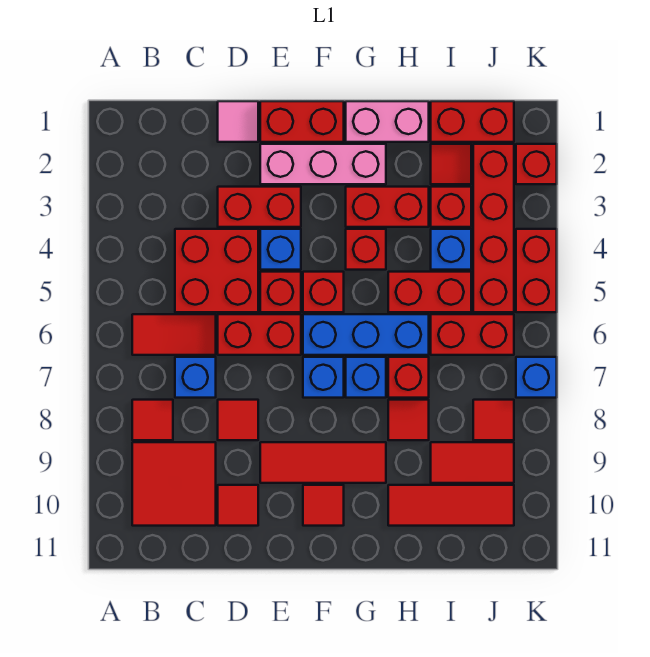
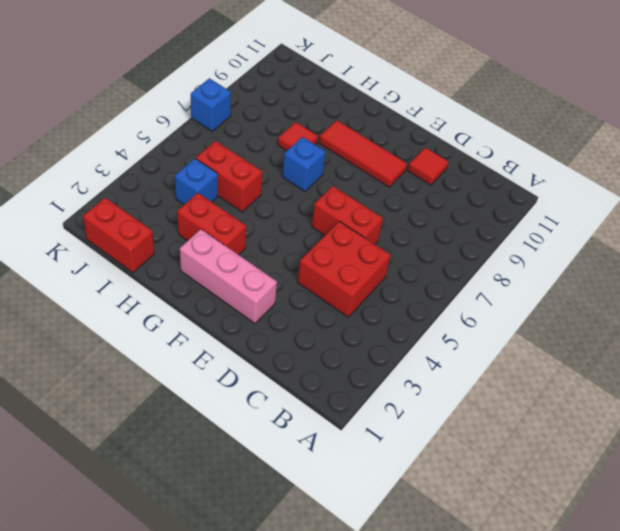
none -> red 1x2 tile [132,314,216,355]
none -> red 1x1 tile [132,400,173,440]
none -> red 2x2 tile [132,442,216,526]
none -> blue 1x1 brick [175,357,216,398]

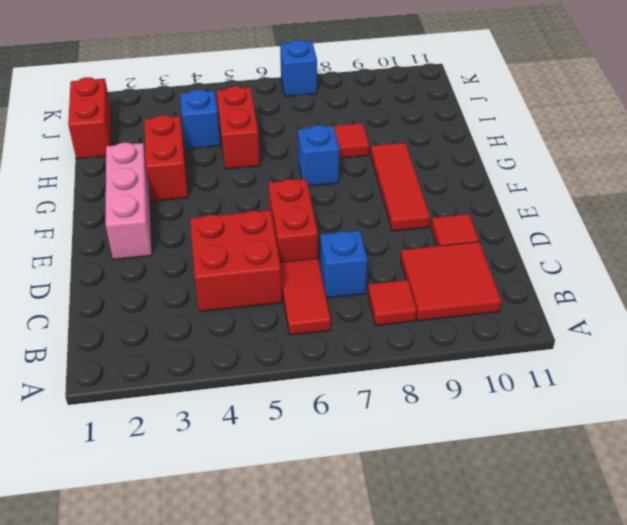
none -> pink 1x1 tile [218,101,258,142]
none -> red 1x2 brick [218,187,301,227]
none -> red 1x1 tile [218,400,258,440]
none -> red 1x2 brick [260,101,344,142]

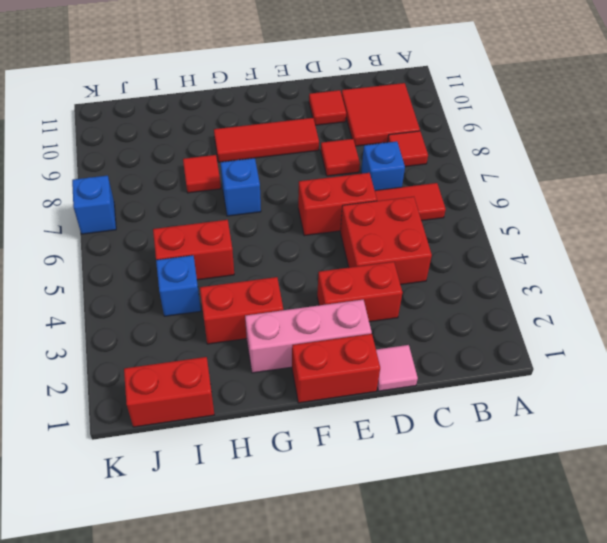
none -> blue 1x1 brick [260,229,301,270]
none -> red 1x1 brick [260,272,301,312]
none -> red 1x1 brick [303,272,344,312]
none -> blue 1x3 brick [303,314,429,355]

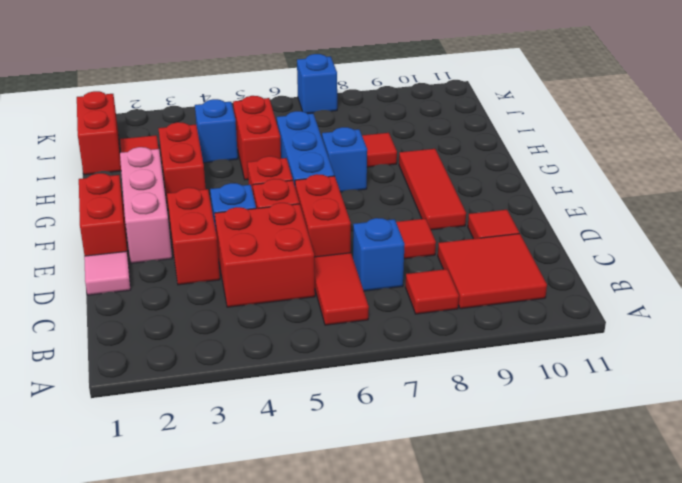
none -> blue 1x1 brick [303,357,344,398]
none -> red 1x1 tile [303,485,344,526]
none -> pink 1x2 brick [346,101,429,142]
none -> red 1x1 brick [346,229,386,270]

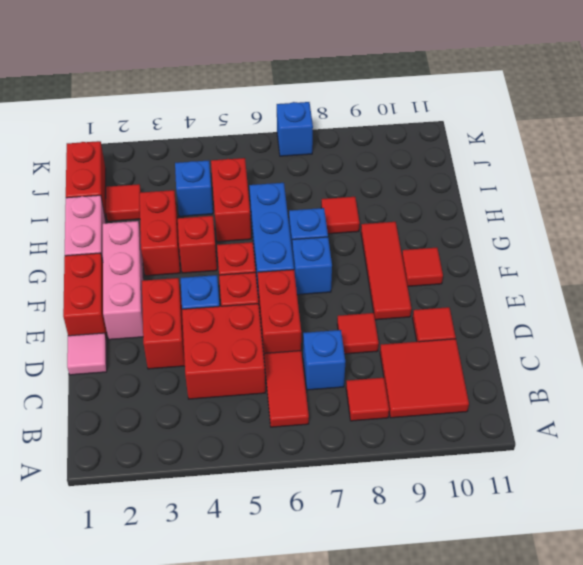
none -> red 1x1 brick [388,357,429,398]
none -> red 1x3 tile [388,485,514,526]
none -> red 1x1 brick [431,187,471,227]
none -> red 1x2 brick [431,314,514,355]

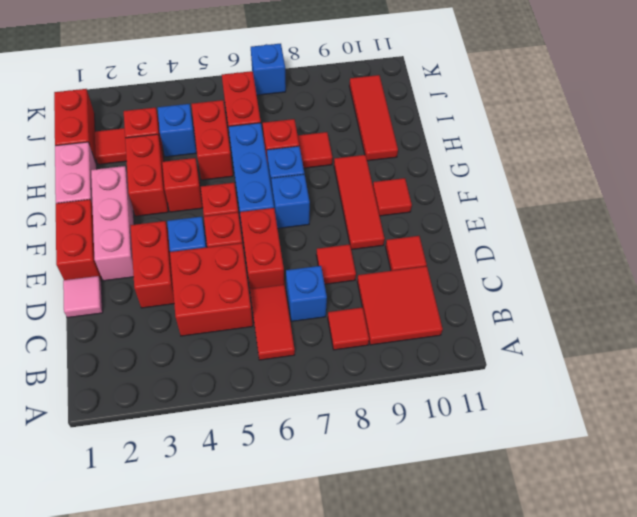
none -> red 1x2 tile [431,442,514,483]
none -> red 1x4 brick [473,144,514,312]
none -> red 1x1 tile [473,400,514,440]
none -> red 1x1 brick [516,144,557,184]

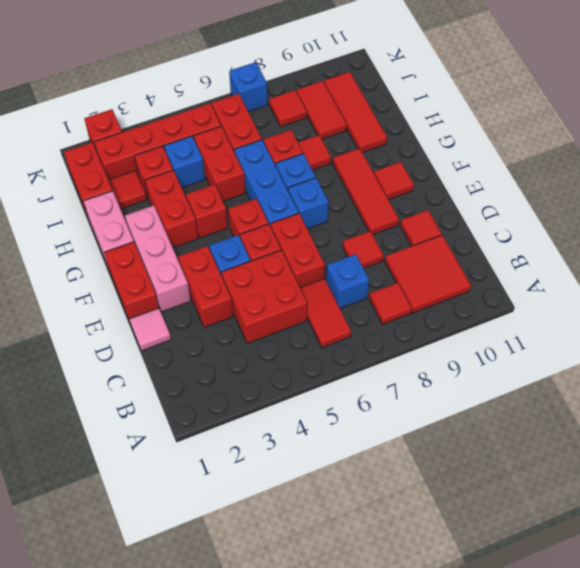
none -> red 1x2 brick [516,229,557,312]

